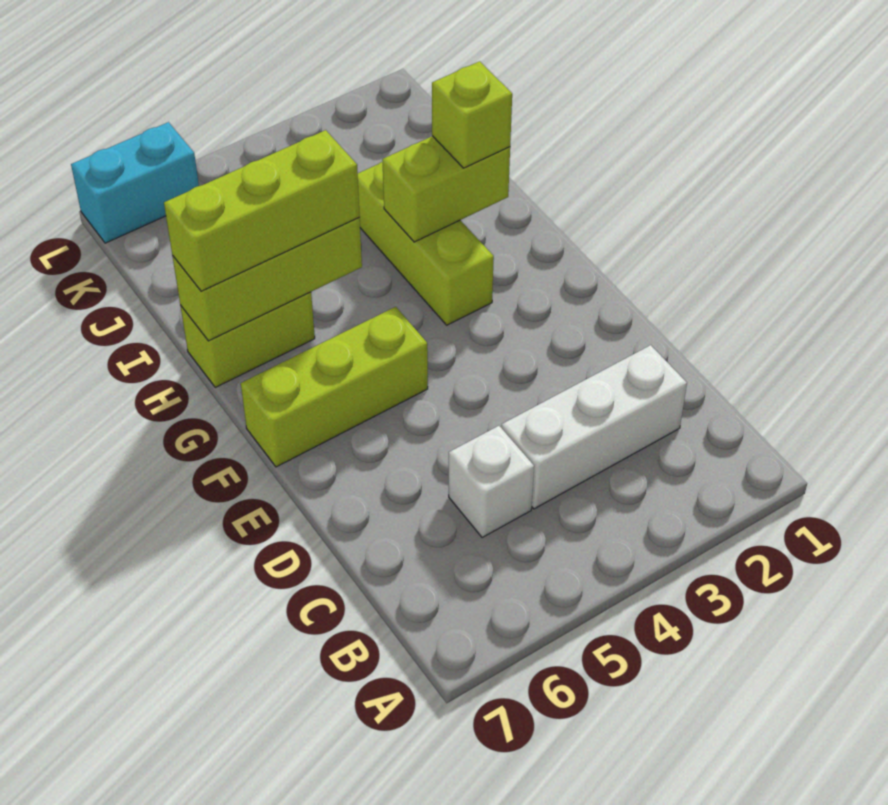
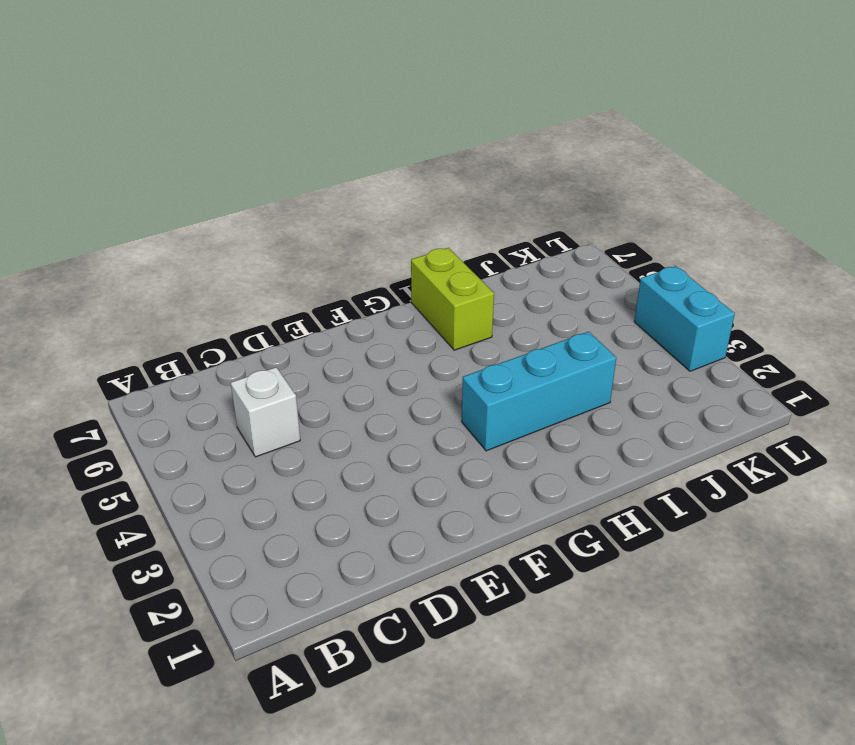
cyan 1x3 brick [462,332,616,451] -> lime 1x3 brick [358,162,494,325]
cyan 1x2 brick [634,266,735,371] -> cyan 1x2 brick moved to [71,122,199,243]
none -> white 1x3 brick [502,345,687,509]
none -> lime 1x3 brick [241,307,428,467]

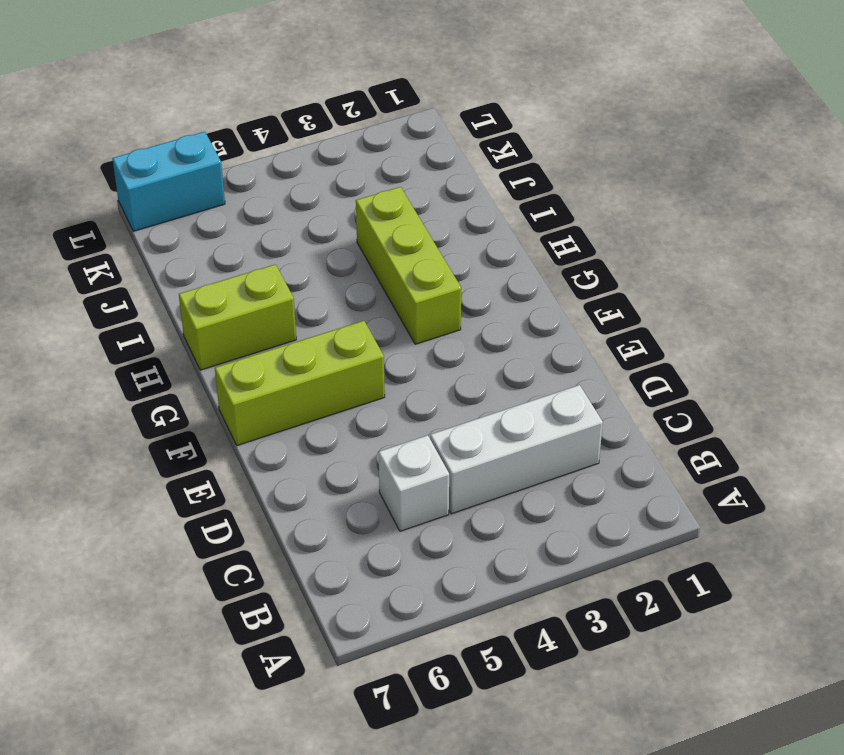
none -> lime 1x2 brick [382,136,510,242]
none -> lime 1x3 brick [172,217,362,341]

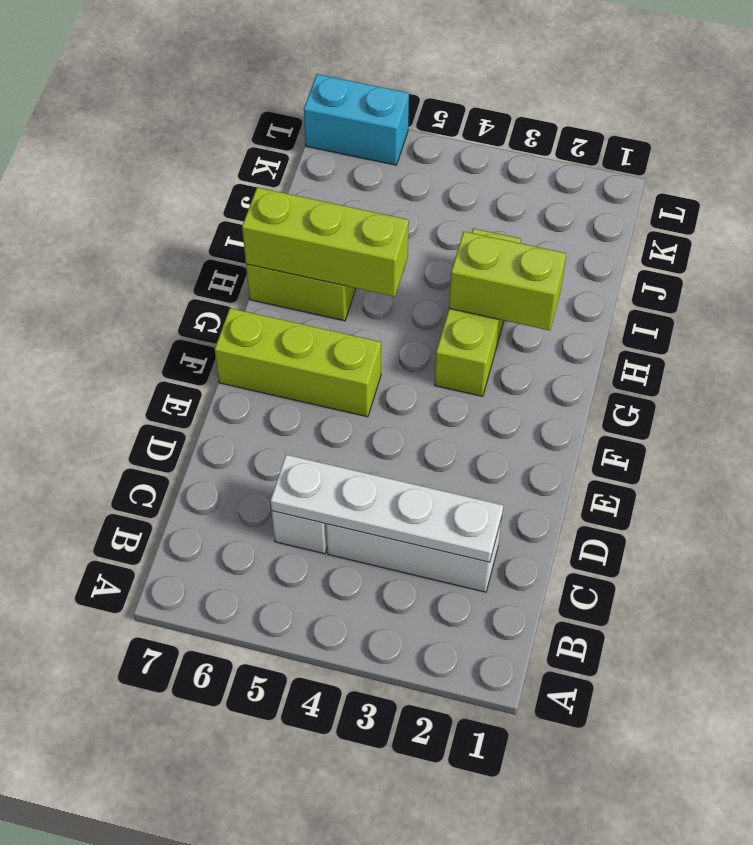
white 1x4 plate [271,455,503,562] -> none
none -> lime 1x1 brick [432,61,512,168]
none -> lime 1x3 brick [164,130,360,291]

